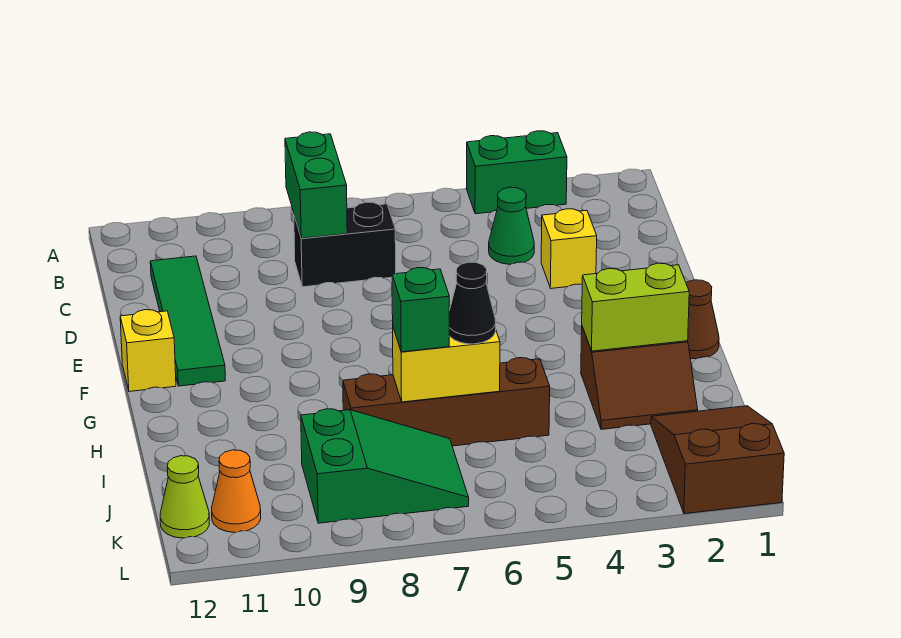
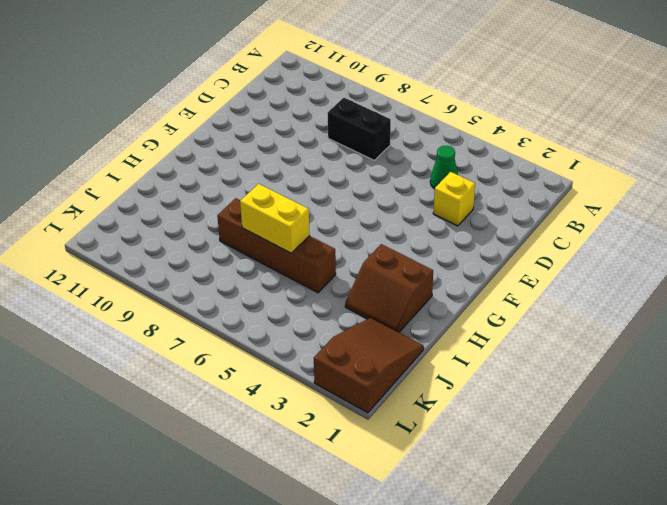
none -> green 1x2 brick [467,131,567,214]
none -> green 1x4 tile [150,256,225,386]
none -> yellow 1x1 brick [120,310,176,391]

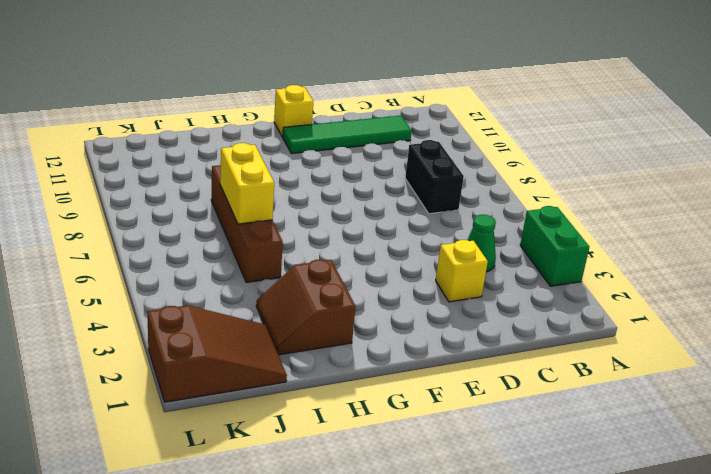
none -> brown 1x1 cone [686,280,719,359]
none -> green 2x3 slope [301,409,469,523]
none -> orange 1x1 cone [212,450,261,532]

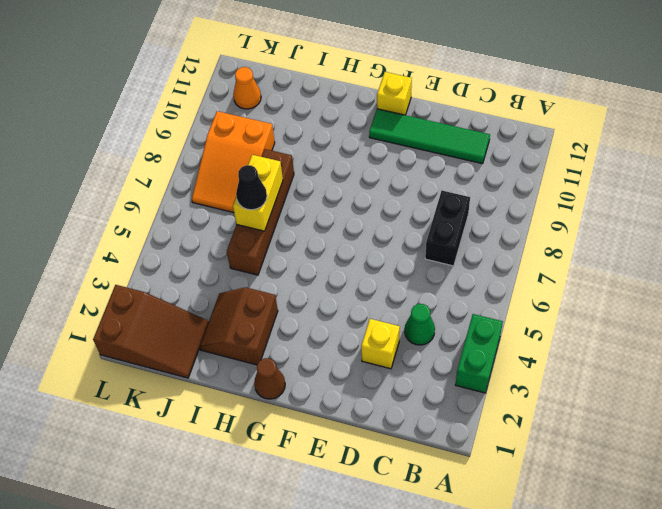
orange 2x3 slope [192,111,275,213] -> green 2x3 slope [301,409,469,523]
none -> lime 1x1 cone [160,456,209,538]
none -> green 1x2 brick [285,132,347,238]
none -> lime 1x2 brick [582,263,689,351]

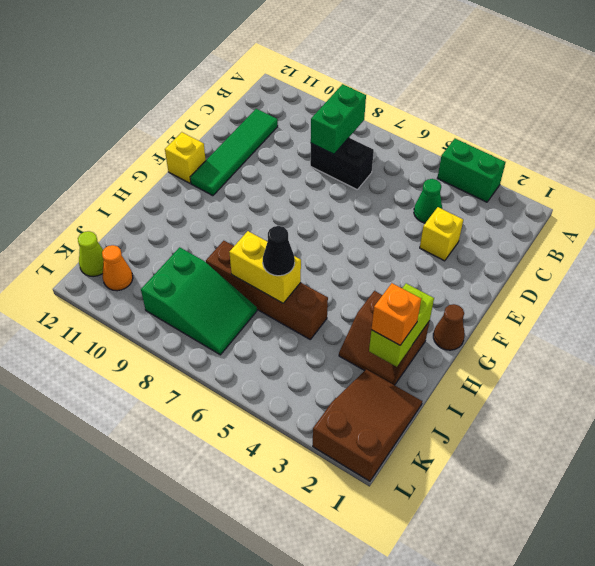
lime 1x2 brick [369,283,434,367] -> lime 1x2 brick turned to [582,263,689,351]
orange 1x1 brick [371,283,421,345] -> none
none -> green 1x1 brick [392,268,449,352]

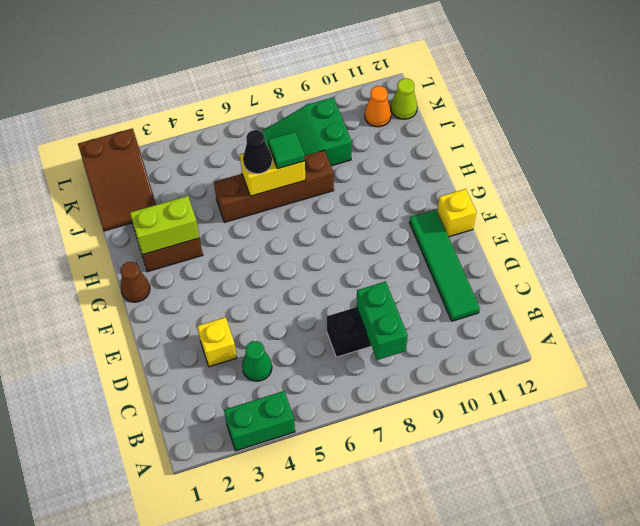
green 1x1 tile [268,132,305,169] -> green 1x1 brick [392,268,449,352]

